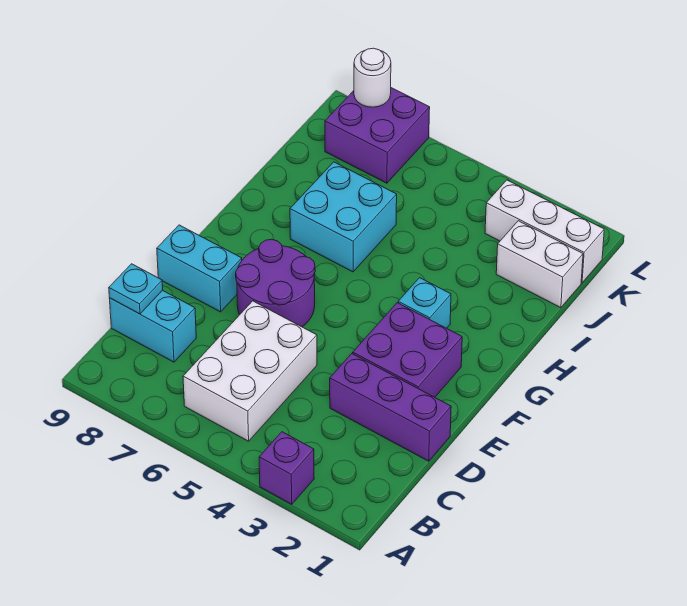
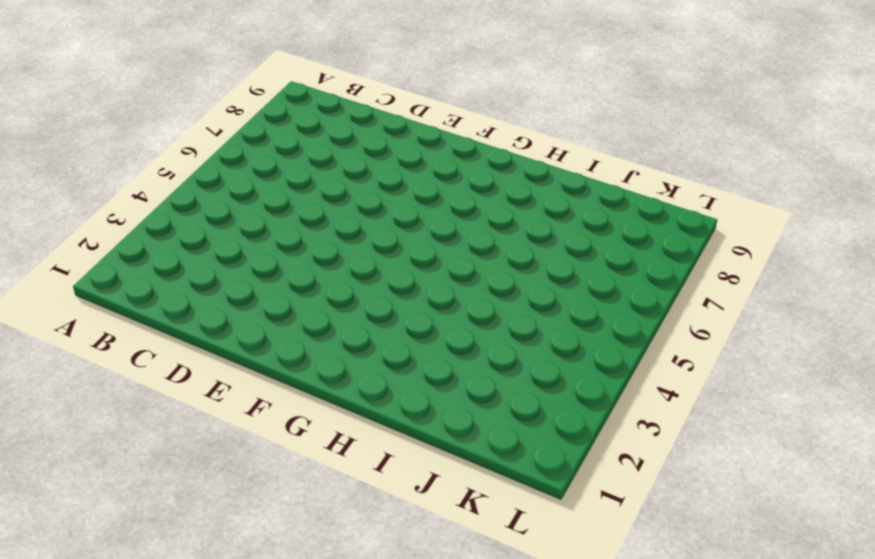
none -> purple 1x1 brick [259,432,314,504]
none -> white 2x3 brick [183,301,317,441]
none -> cyan 1x2 brick [109,290,196,362]

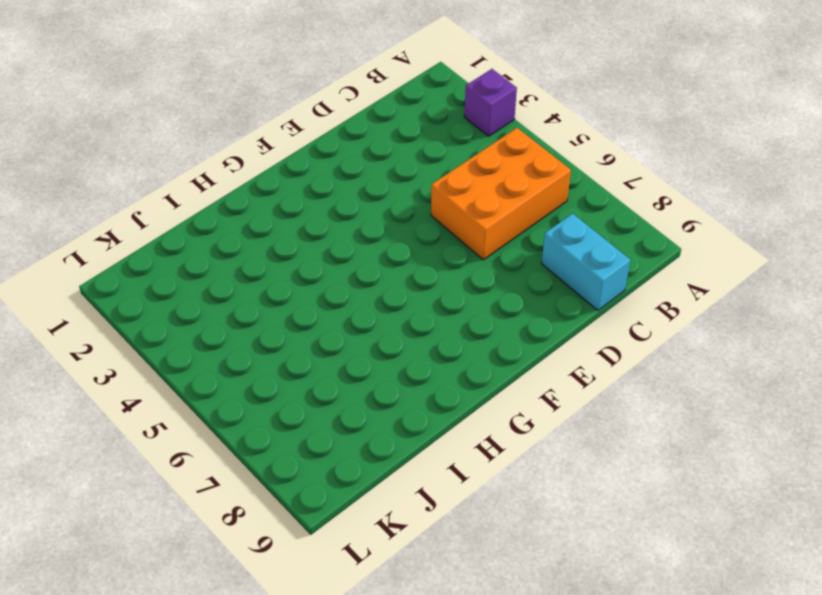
orange 2x3 brick [431,128,571,260] -> white 2x3 brick [183,301,317,441]
none -> purple 1x3 brick [330,354,451,461]
none -> purple 2x2 brick [353,303,462,397]
none -> purple 2x2 round brick [236,239,315,327]

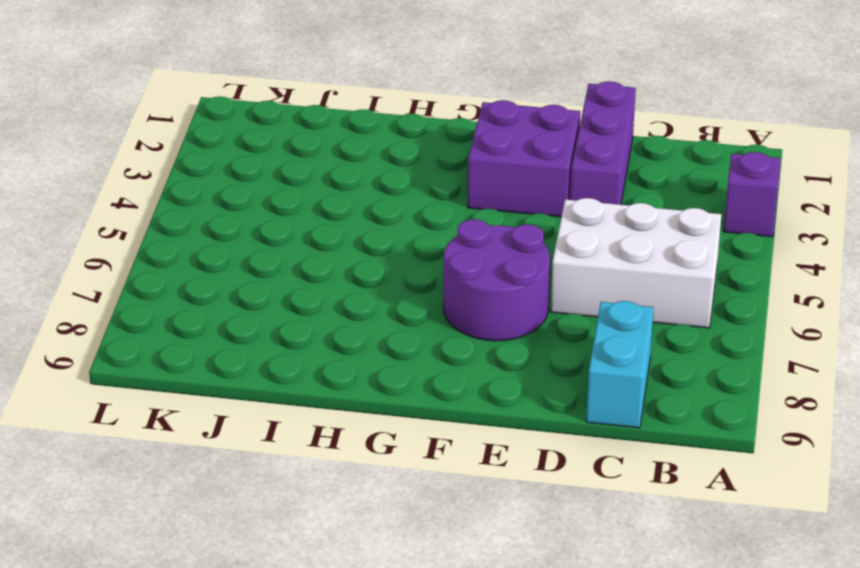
none -> cyan 1x2 brick [157,225,242,312]
none -> cyan 1x1 brick [398,278,451,328]
none -> cyan 2x2 brick [290,162,397,272]

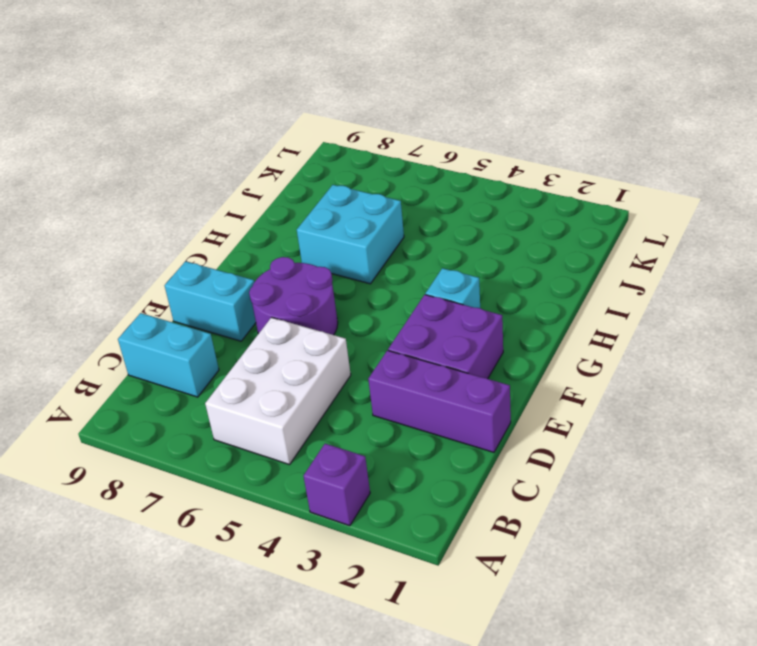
none -> white 1x2 brick [496,221,583,308]
none -> white 1x3 brick [485,180,604,283]
none -> purple 2x2 brick [325,88,430,183]

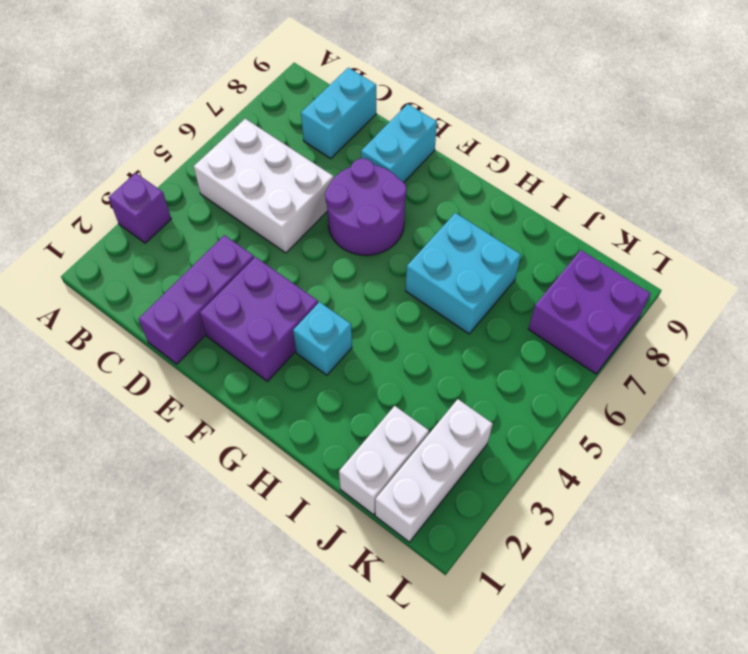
none -> cyan 1x1 plate [109,264,163,314]
none -> white 1x1 round brick [354,48,391,107]

